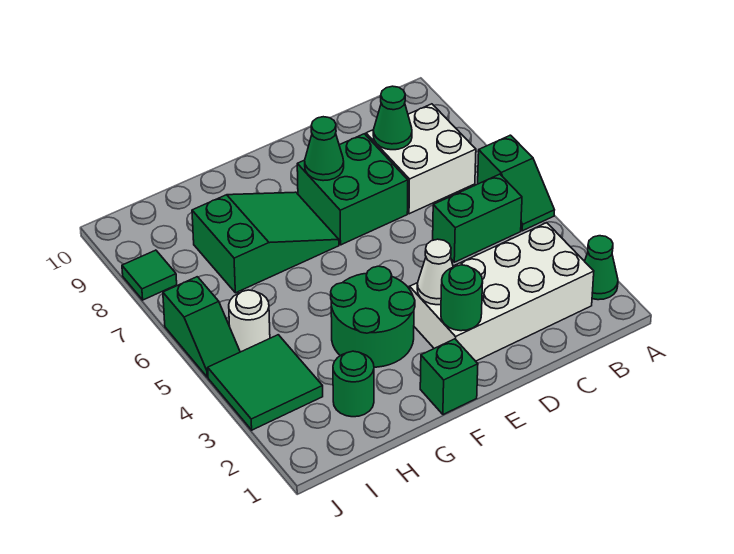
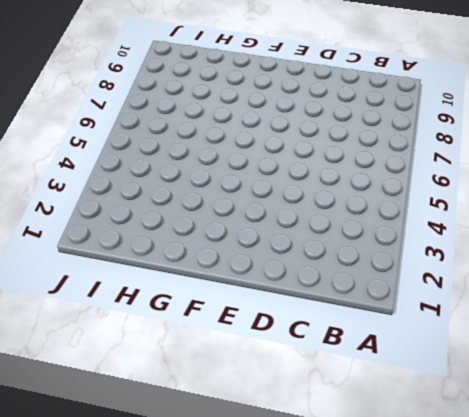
none -> green 1x1 cone [585,236,618,300]
none -> green 1x2 slope [478,135,554,231]
none -> white 2x4 brick [410,223,594,361]

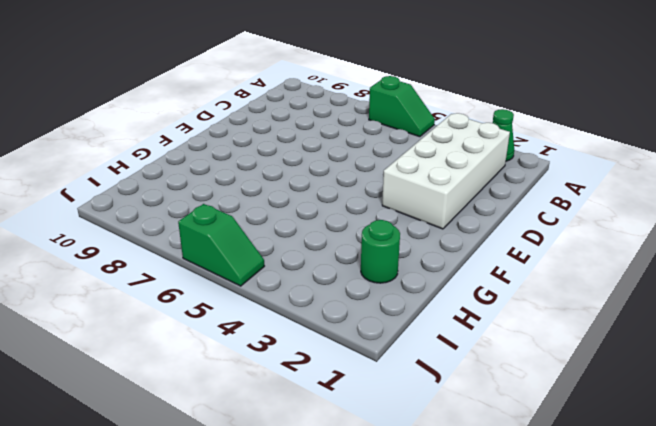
none -> green 1x2 brick [433,174,522,262]
none -> white 2x2 brick [366,104,476,214]
none -> green 2x2 brick [297,134,408,245]

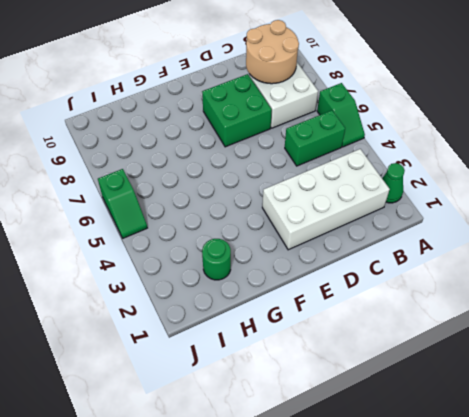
tan 2x2 round brick [246,20,299,84] -> green 1x1 cone [373,86,412,150]
none -> green 1x1 brick [420,339,478,415]
none -> green 2x2 round brick [331,266,415,367]
none -> green 2x3 slope [192,192,339,293]

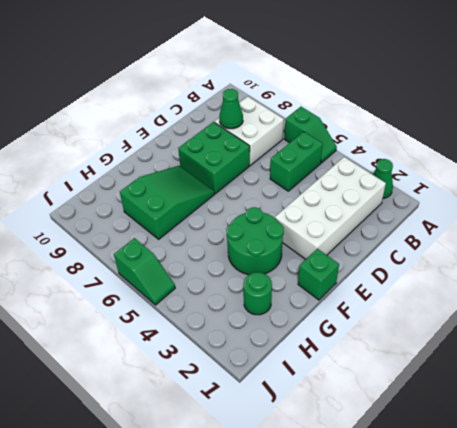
none -> green 2x2 tile [208,335,323,430]
none -> white 1x1 round brick [229,290,270,352]
none -> green 1x1 tile [122,250,177,300]

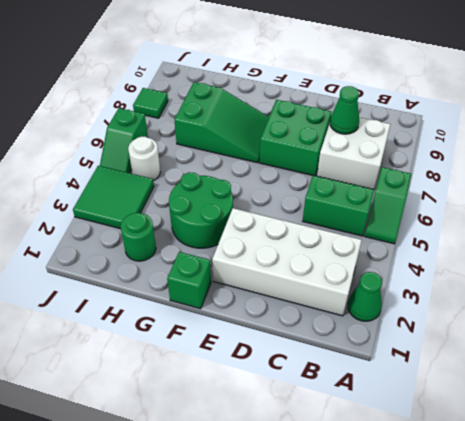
none -> green 1x1 round brick [441,265,483,331]
none -> white 1x1 cone [417,239,453,305]
none -> green 1x1 cone [305,117,344,181]

